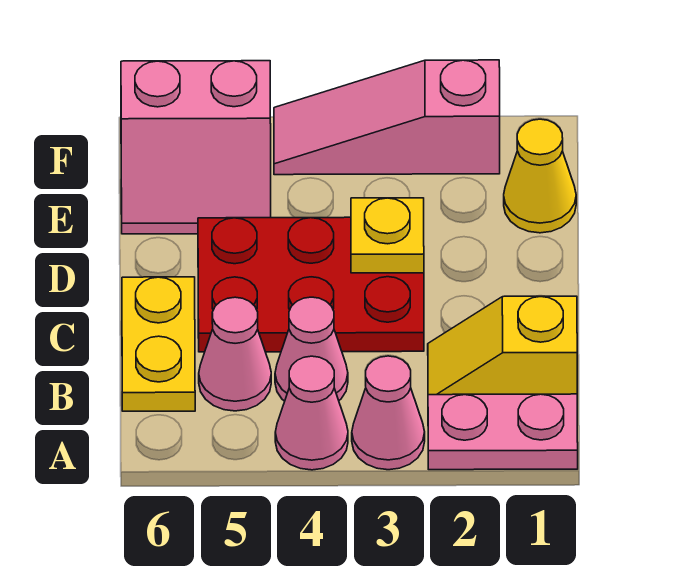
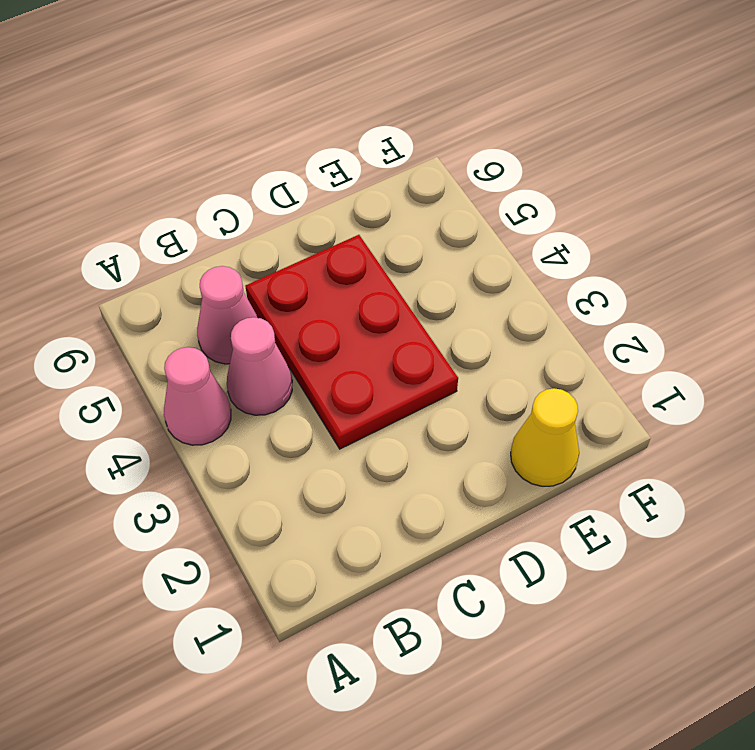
none -> pink 1x2 plate [428,394,578,470]
none -> pink 1x1 cone [352,356,425,470]
none -> yellow 1x2 slope [428,296,577,395]

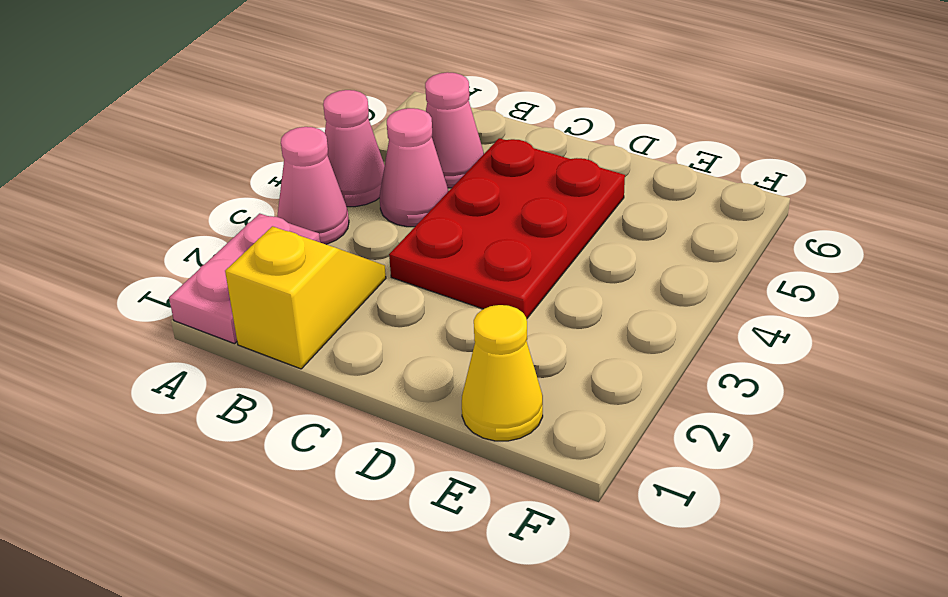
none -> yellow 1x2 plate [122,277,195,411]
none -> pink 2x2 slope [121,61,271,234]
none -> pink 1x3 slope [274,60,500,175]

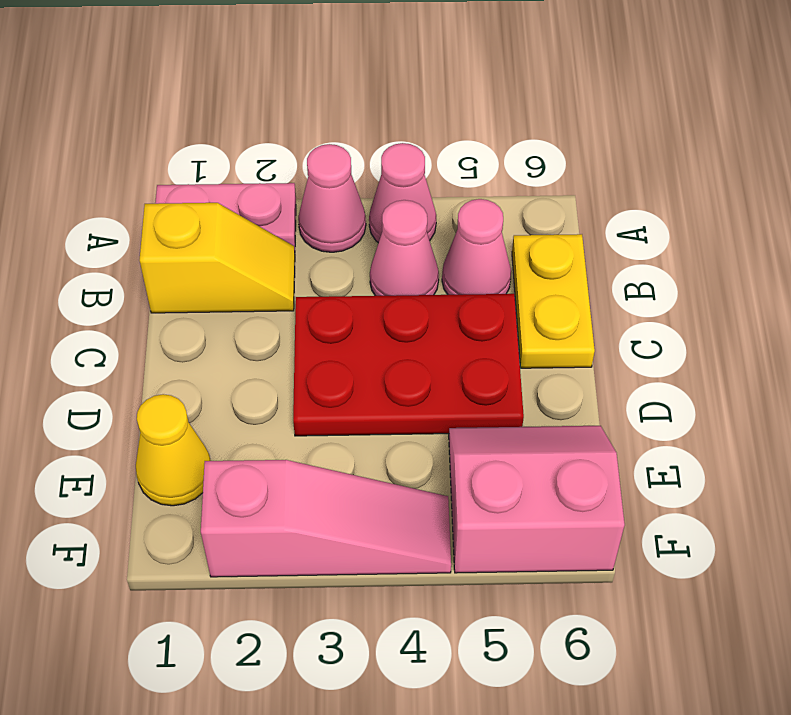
none -> yellow 1x1 plate [351,198,424,273]

